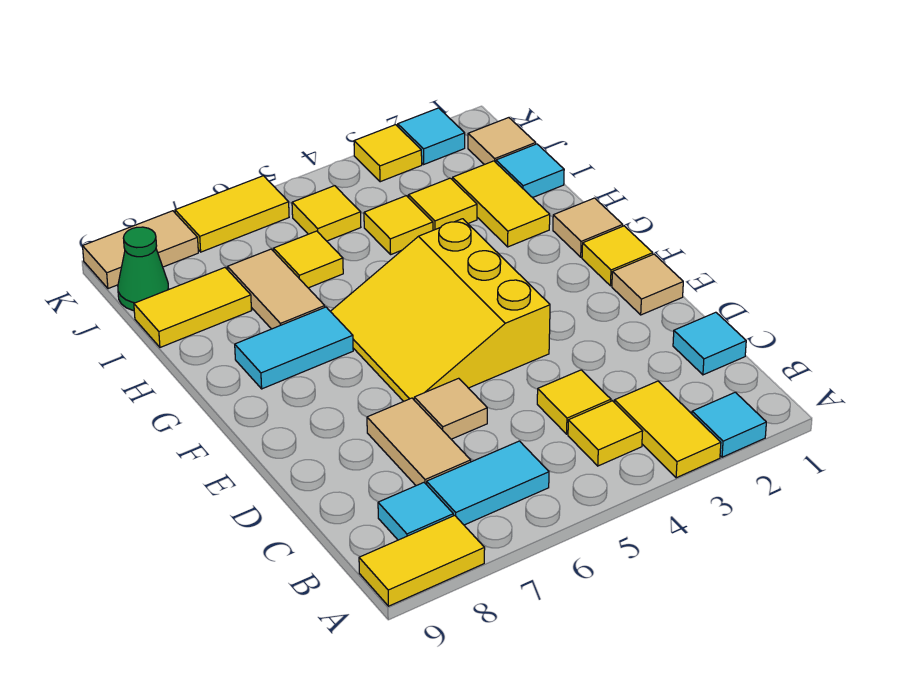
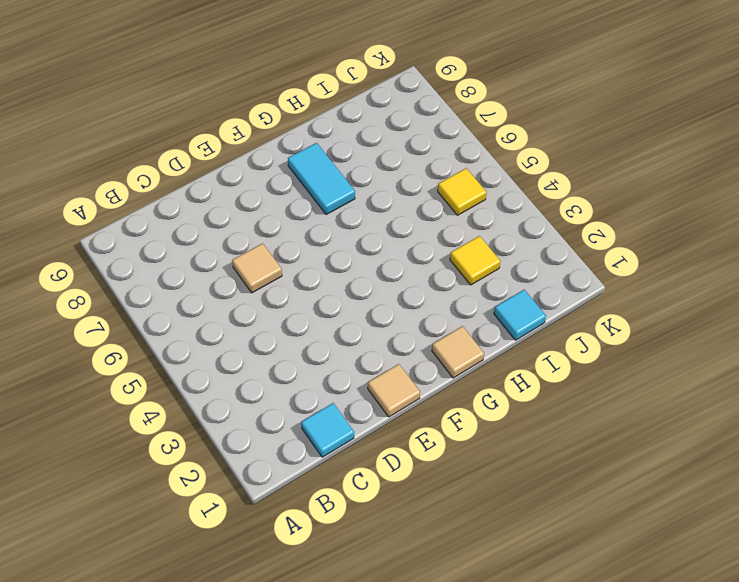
none -> cyan 1x1 tile [692,392,766,457]
none -> yellow 1x2 tile [615,381,721,478]
none -> yellow 1x2 tile [359,515,485,606]

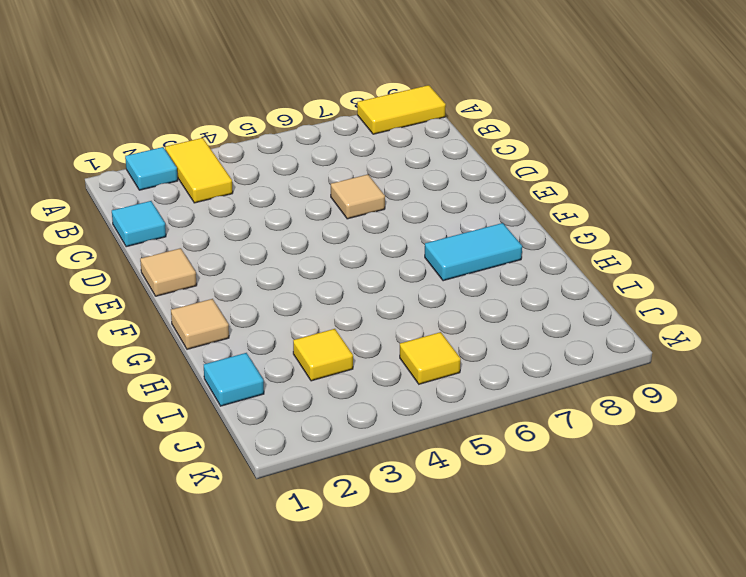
none -> yellow 1x1 tile [568,401,643,466]
none -> cyan 1x2 tile [427,441,549,525]
none -> cyan 1x1 tile [378,483,453,540]

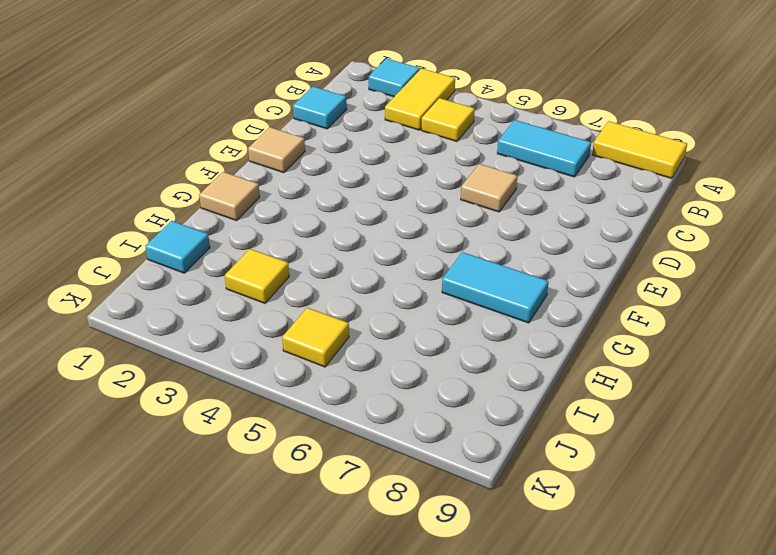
none -> cyan 1x1 tile [378,483,453,540]
none -> yellow 1x1 tile [537,370,611,434]
none -> tan 1x2 tile [367,398,471,486]

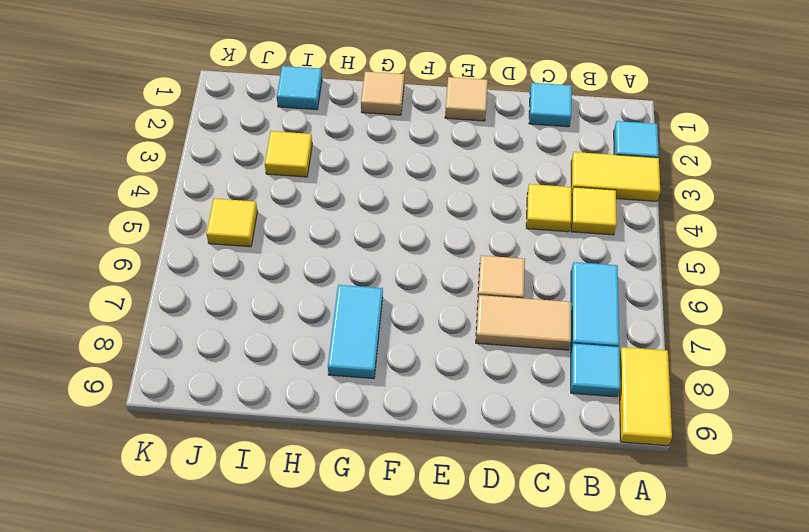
none -> yellow 3x3 slope [330,219,550,401]
none -> yellow 1x1 tile [582,226,653,286]
none -> yellow 1x2 tile [453,161,550,247]

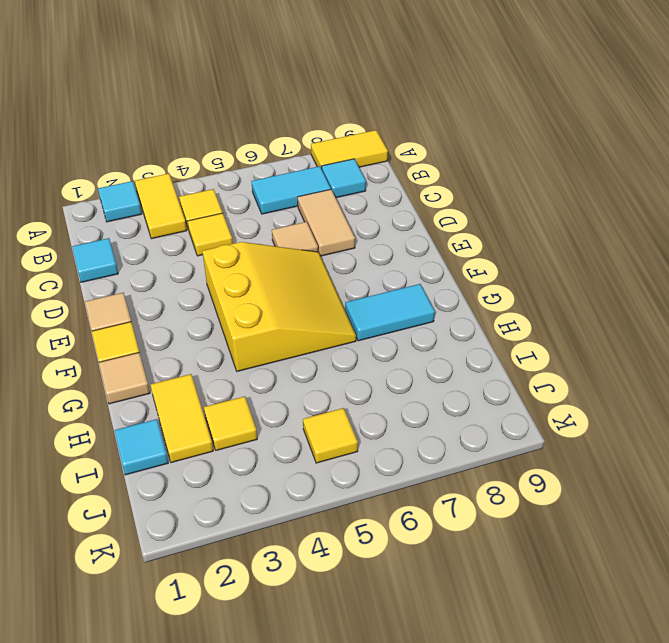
none -> tan 1x2 tile [228,249,325,329]
none -> yellow 1x1 tile [364,196,433,254]
none -> yellow 1x1 tile [274,231,343,288]

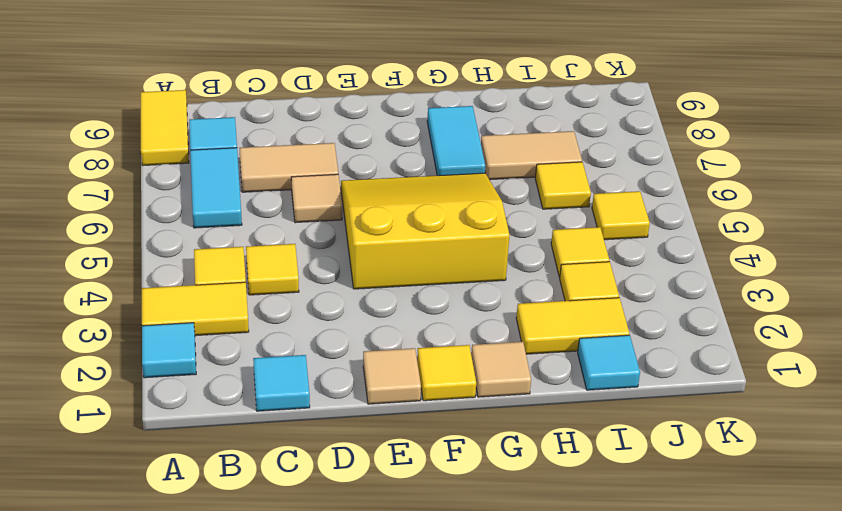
none -> yellow 1x2 tile [134,268,252,347]
none -> tan 1x1 tile [468,118,536,165]
none -> green 1x1 cone [118,227,169,311]

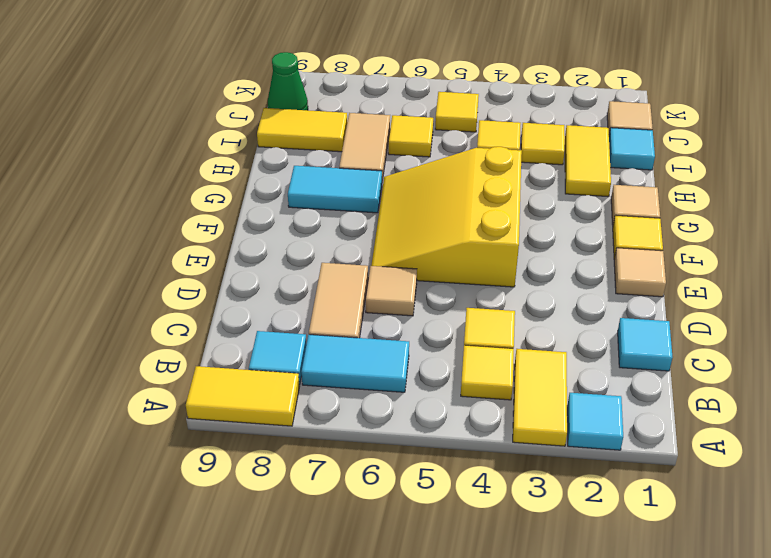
none -> cyan 1x1 tile [398,108,465,164]
none -> yellow 1x1 tile [354,125,422,182]
none -> yellow 1x2 tile [175,176,289,252]

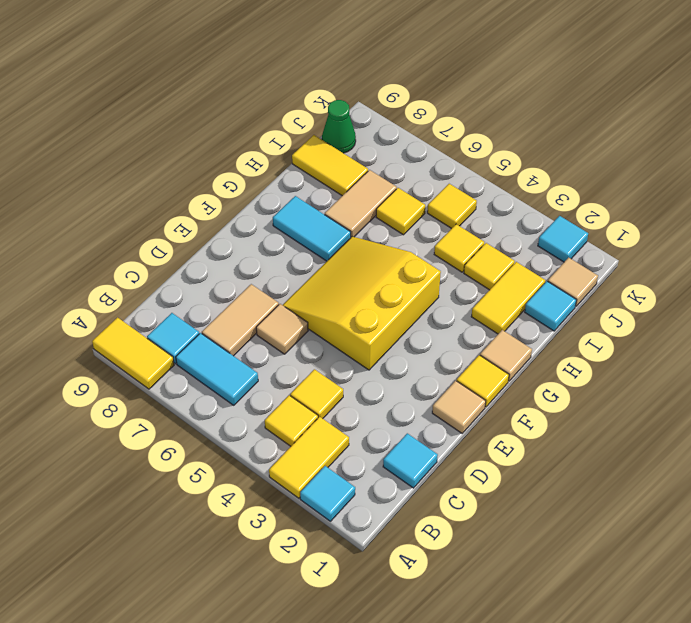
none -> yellow 1x1 tile [354,125,422,182]
none -> yellow 1x2 tile [175,176,289,252]
none -> tan 1x2 tile [83,211,198,289]

